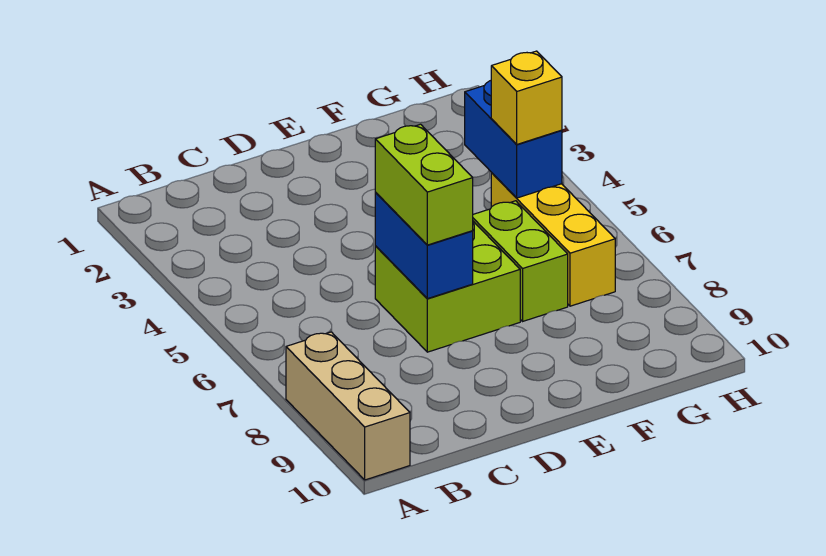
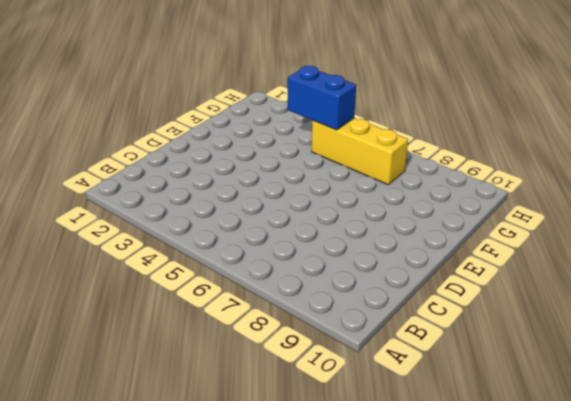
none -> tan 1x3 brick [286,332,410,480]
none -> lime 2x2 brick [375,221,520,352]

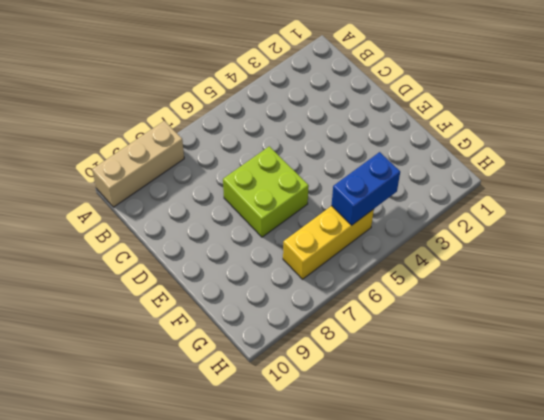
none -> lime 1x2 brick [473,201,568,321]
none -> blue 1x2 brick [375,193,473,299]

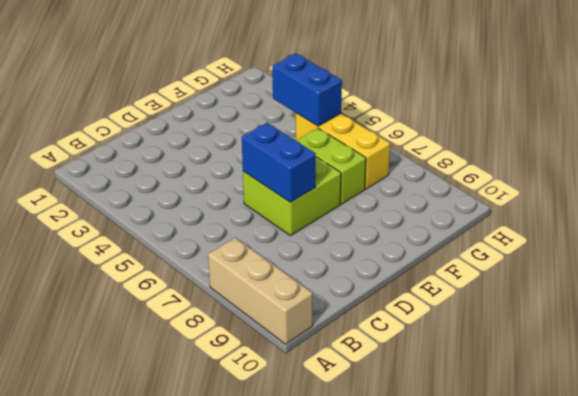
none -> lime 1x2 brick [375,124,473,245]
none -> yellow 1x1 brick [491,51,562,144]

